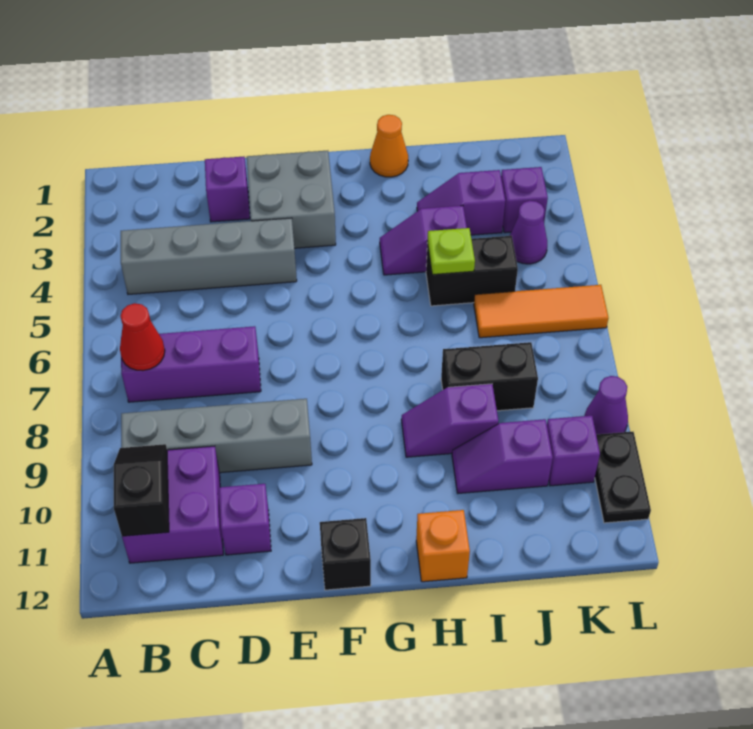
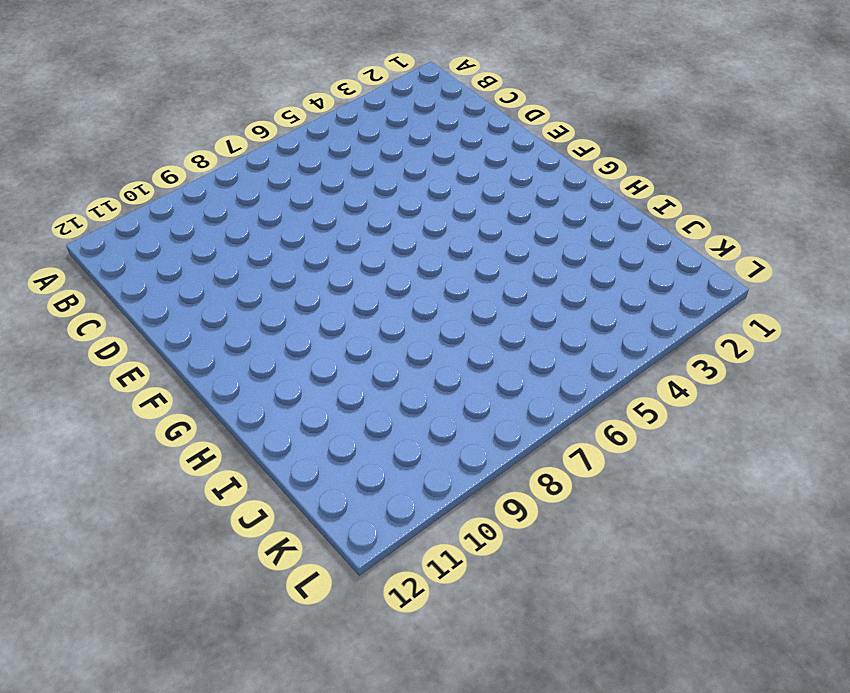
none -> grey 1x4 brick [121,218,297,294]
none -> purple 1x3 brick [121,326,261,402]
none -> grey 1x4 brick [121,399,312,473]

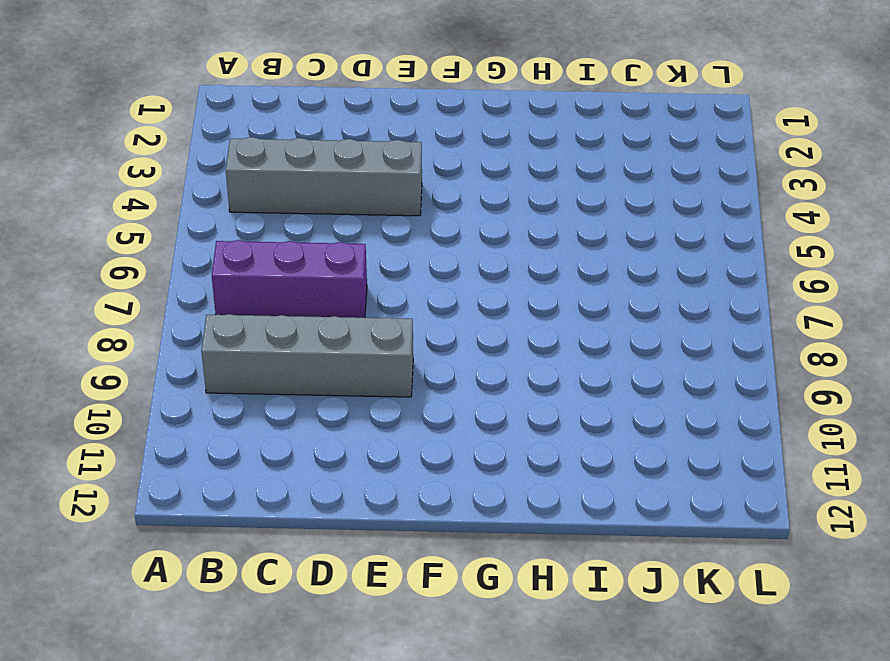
none -> purple 2x2 brick [122,446,223,563]
none -> purple 1x1 brick [205,157,250,222]
none -> purple 1x1 brick [219,484,271,555]

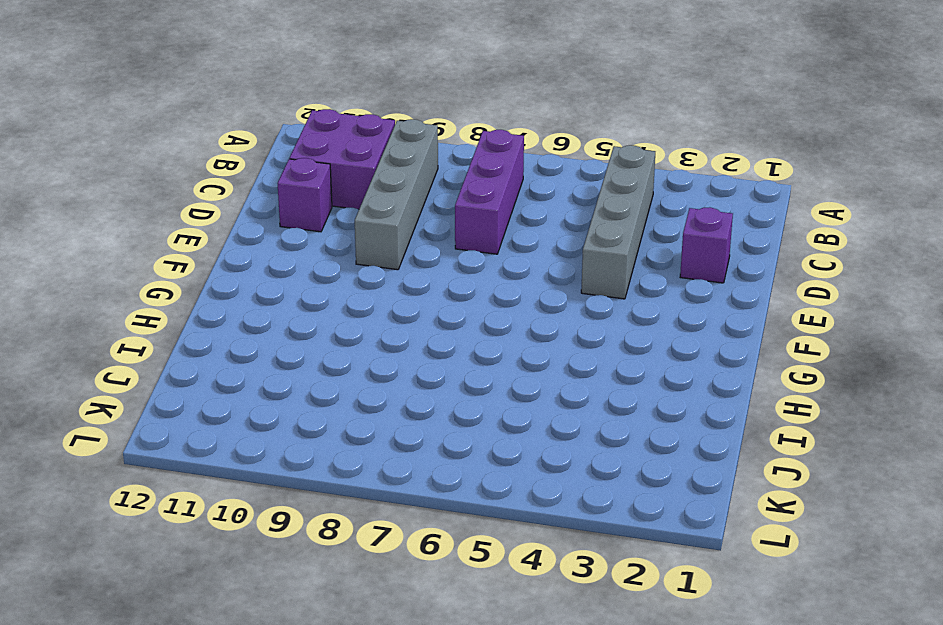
none -> grey 2x2 brick [247,151,336,248]
none -> black 1x1 brick [320,518,371,590]
none -> orange 1x1 cone [370,115,408,177]

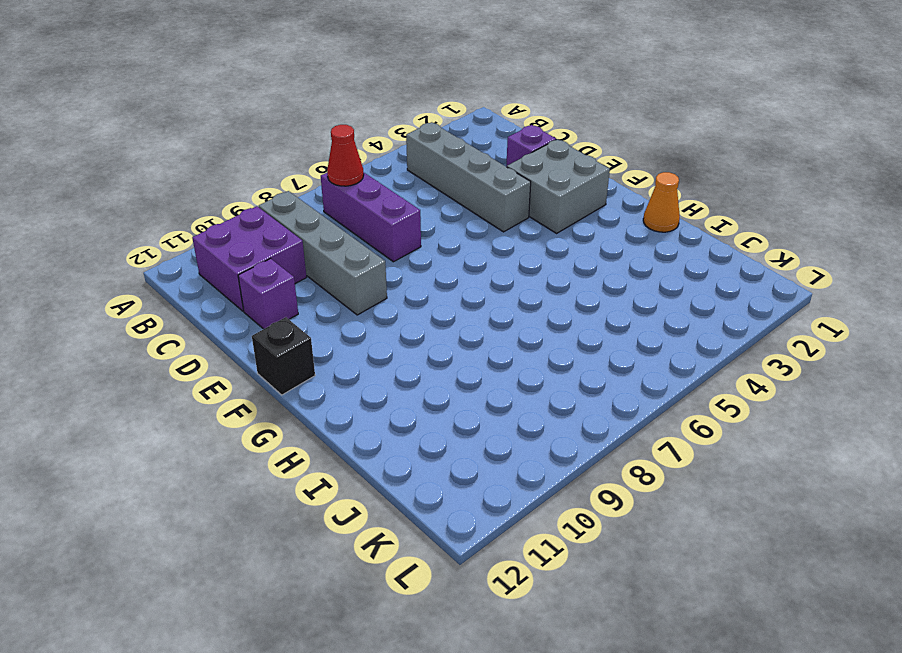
none -> purple 1x2 slope [380,206,467,275]
none -> purple 1x2 slope [401,384,499,457]
none -> orange 1x1 brick [416,510,470,582]

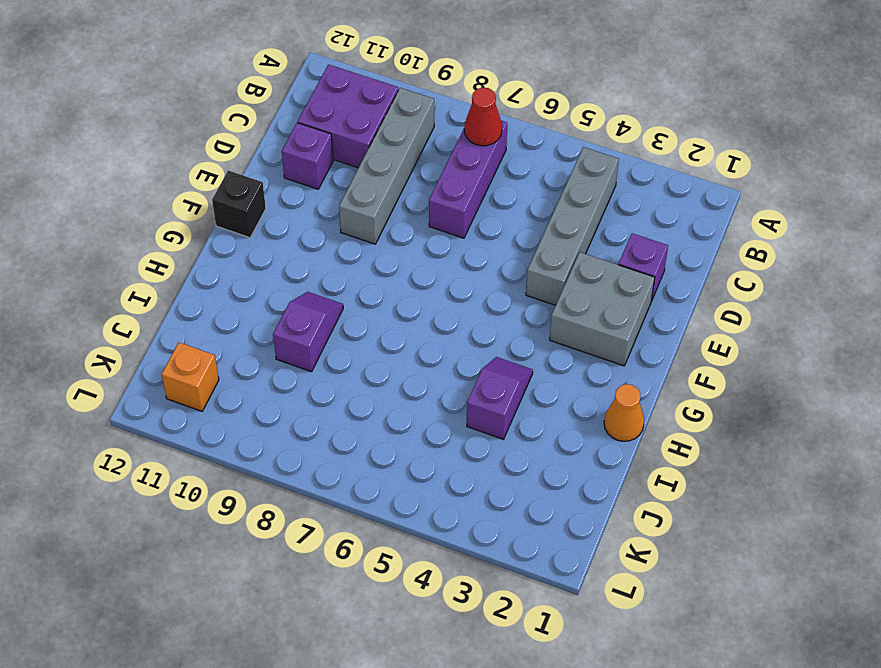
orange 1x1 brick [162,342,219,411] -> orange 1x1 brick moved to [416,510,470,582]
none -> purple 1x2 slope [417,170,505,235]
none -> black 1x2 brick [426,236,518,306]
none -> black 1x2 brick [441,342,538,411]

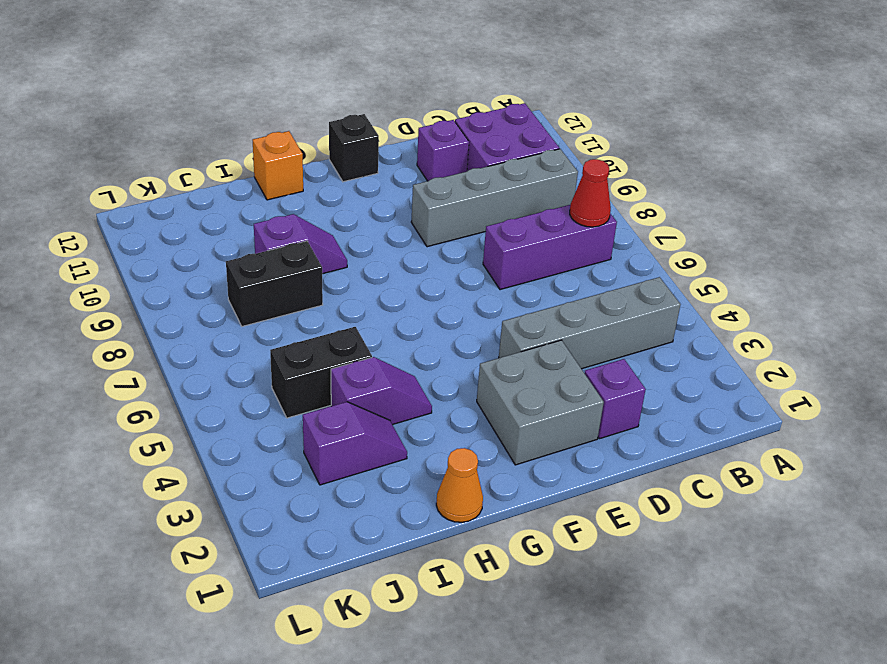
none -> purple 1x2 slope [452,419,553,493]
none -> orange 1x3 tile [474,285,608,338]
none -> purple 1x1 brick [501,167,548,233]

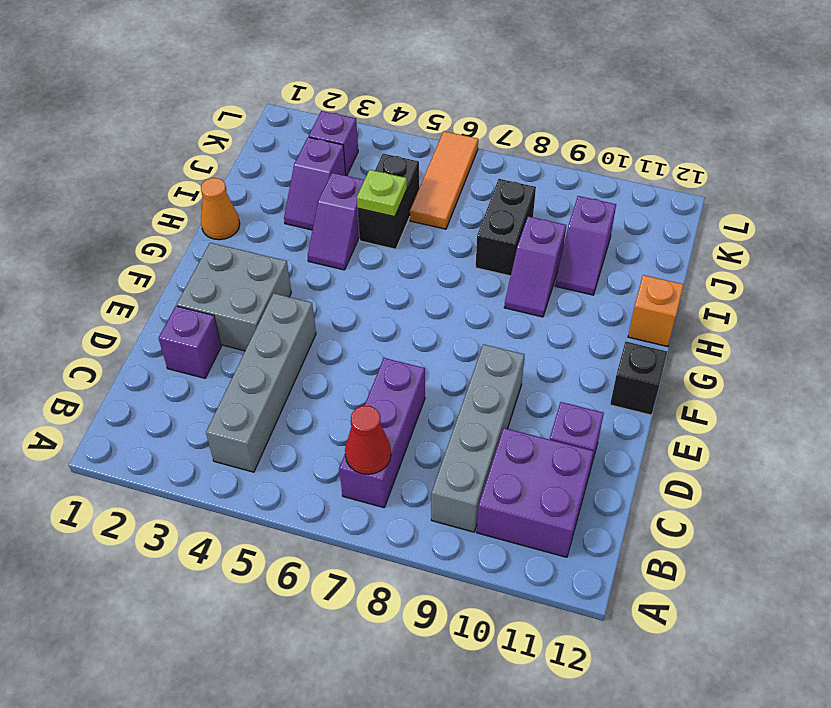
none -> purple 1x1 cone [510,201,547,264]
none -> purple 1x1 brick [547,416,600,486]
none -> purple 1x1 cone [585,376,628,435]

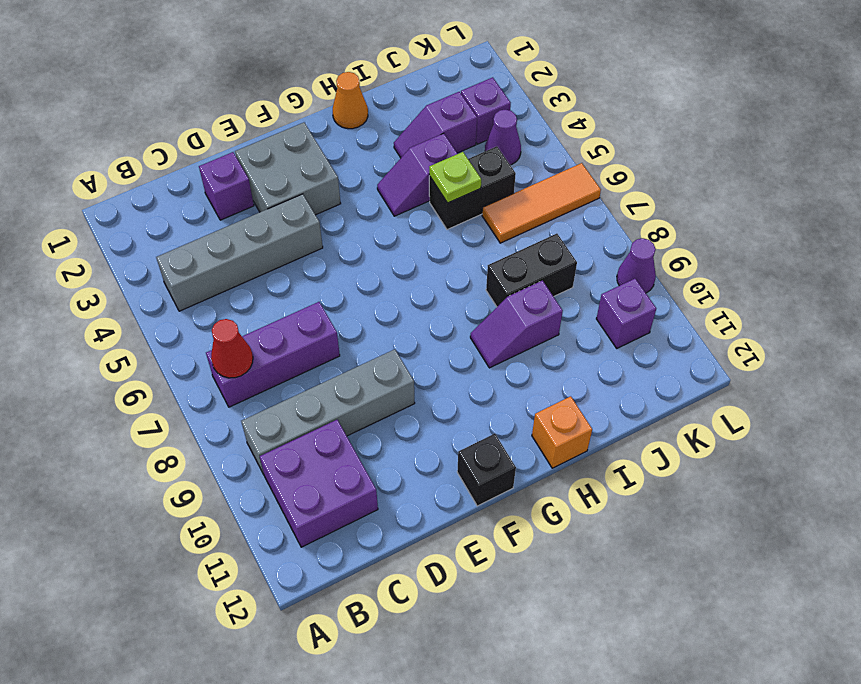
none -> purple 1x1 brick [219,484,271,555]
none -> purple 1x2 slope [452,419,553,493]
none -> black 1x2 plate [595,432,651,523]

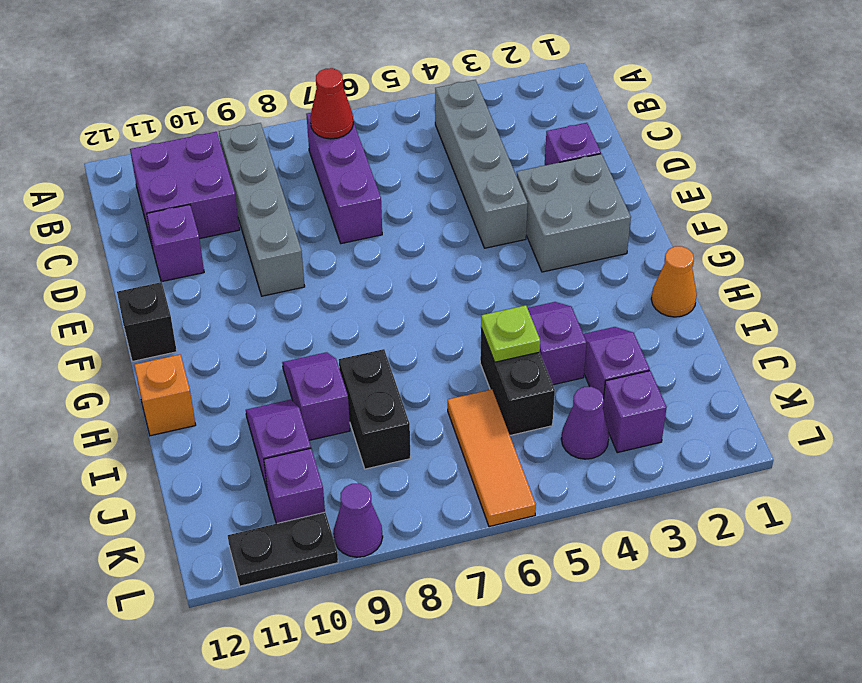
none -> black 1x2 slope [114,444,169,536]

